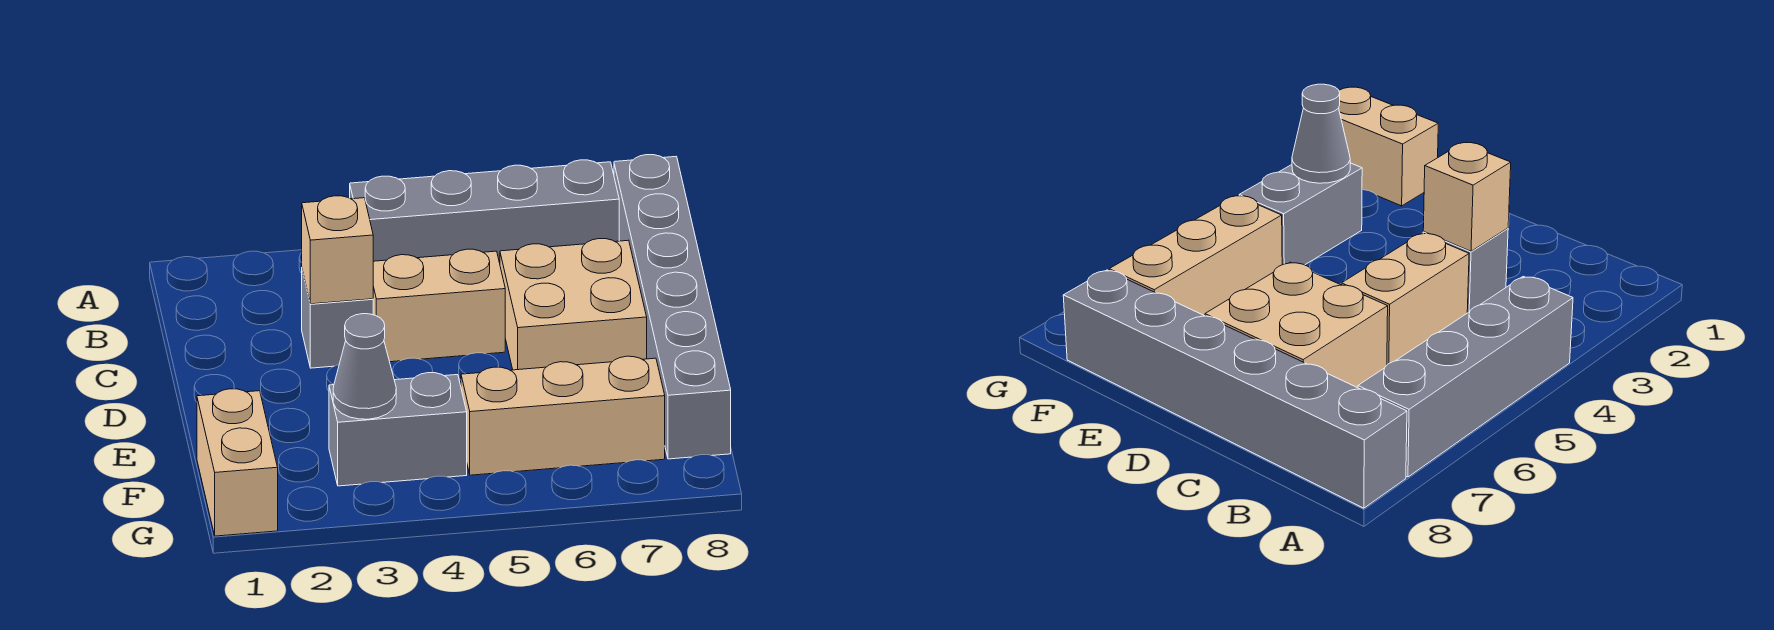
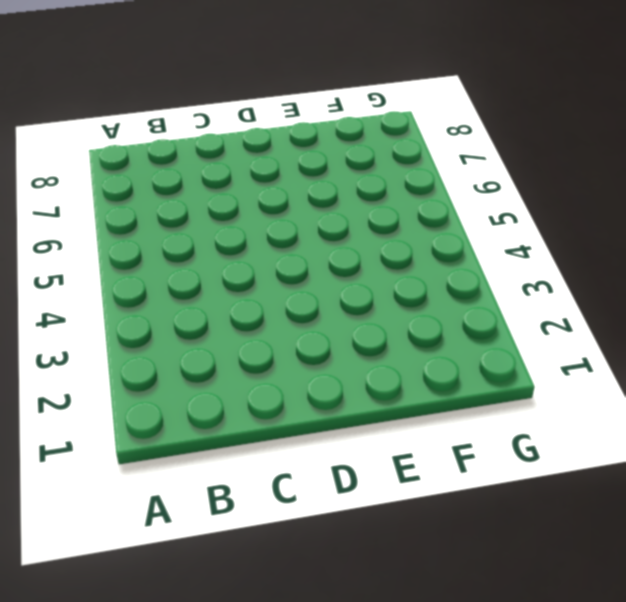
none -> grey 1x4 brick [350,160,619,263]
none -> grey 1x6 brick [614,155,731,459]

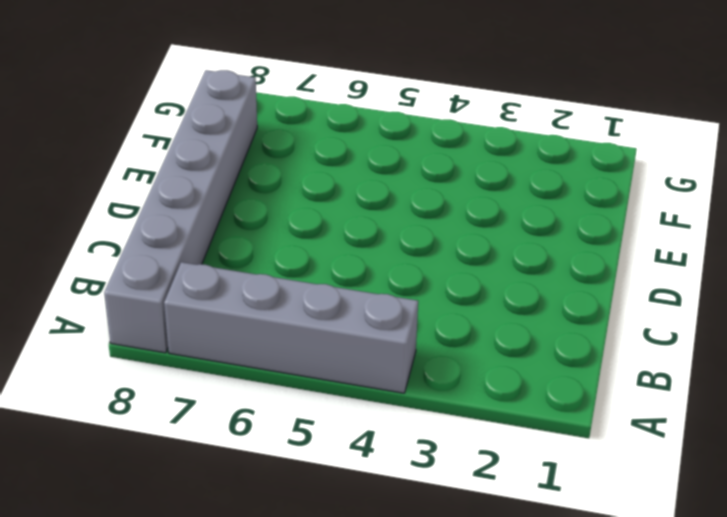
none -> grey 1x1 brick [302,270,373,368]
none -> tan 1x2 brick [373,249,505,362]

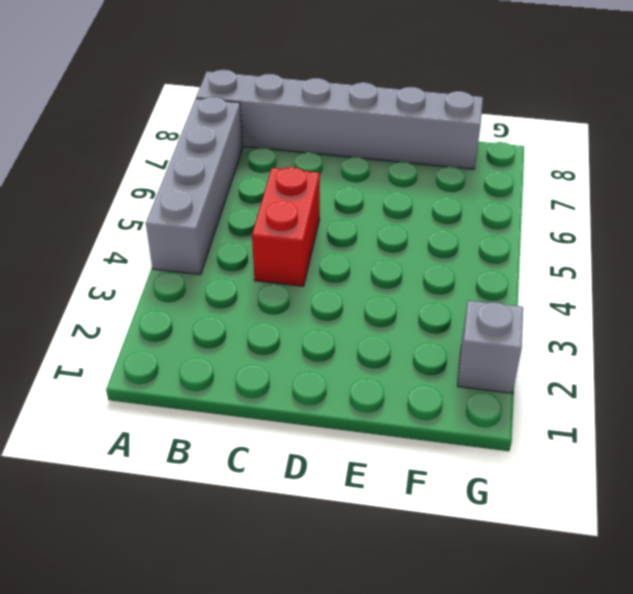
red 1x2 brick [252,167,320,286] -> tan 1x2 brick [373,249,505,362]
grey 1x1 brick [458,300,523,393] -> grey 1x1 brick moved to [302,270,373,368]
none -> tan 2x2 brick [500,239,647,370]
none -> tan 1x2 brick [197,389,278,536]

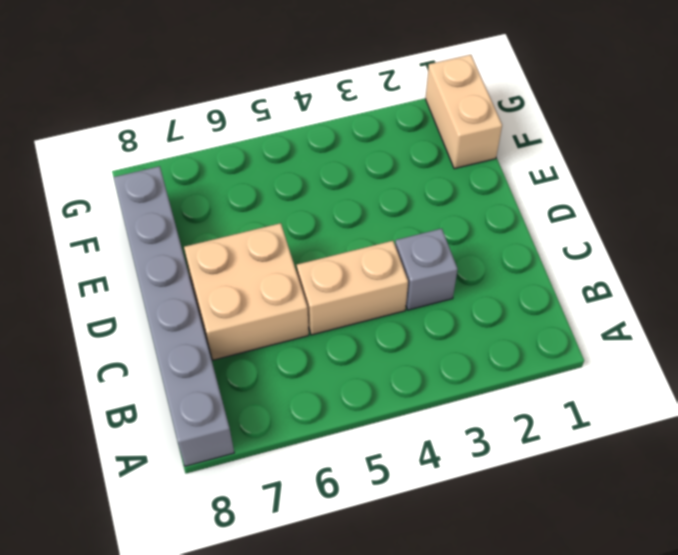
none -> grey 1x4 brick [350,160,619,263]
none -> grey 1x2 brick [329,373,467,486]

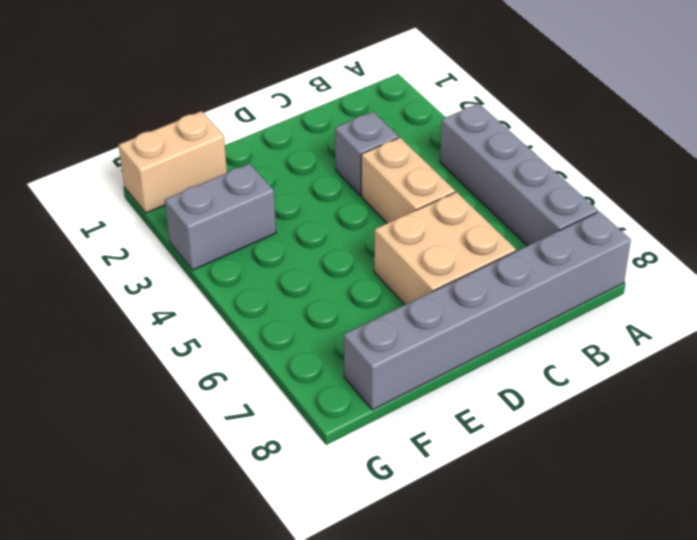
grey 1x2 brick [165,164,276,270] -> grey 1x2 brick turned to [329,373,467,486]
none -> tan 1x3 brick [461,356,665,475]
none -> tan 1x1 brick [302,196,373,304]

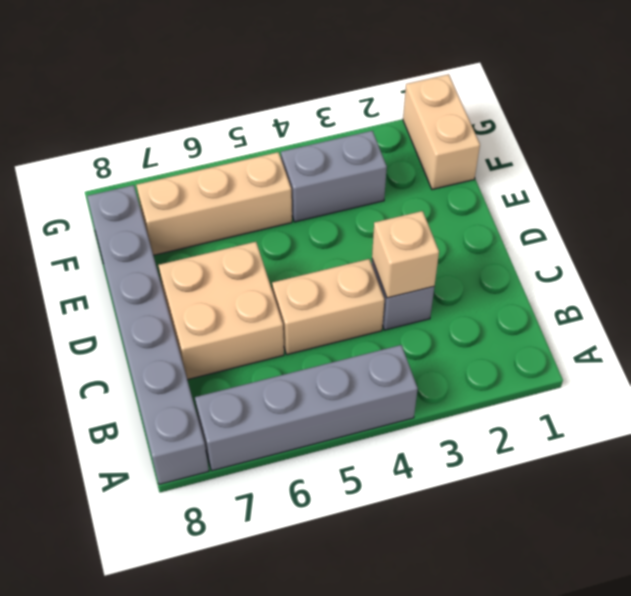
none -> grey 1x1 cone [333,314,396,419]

